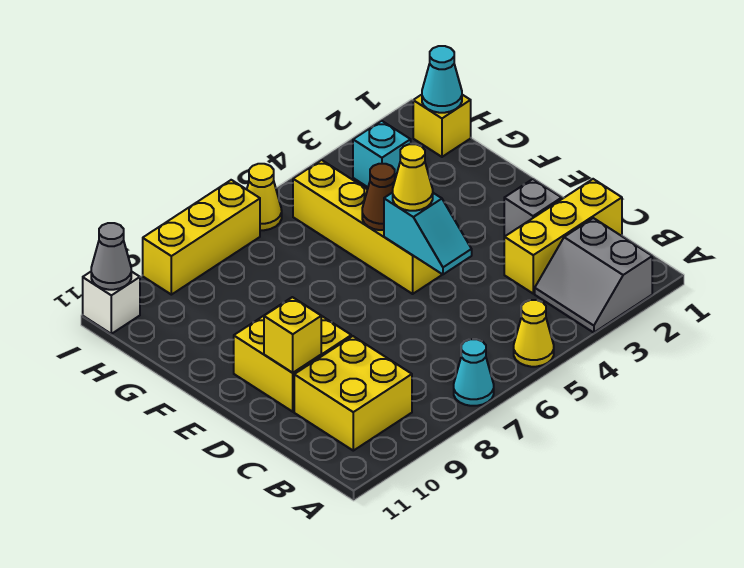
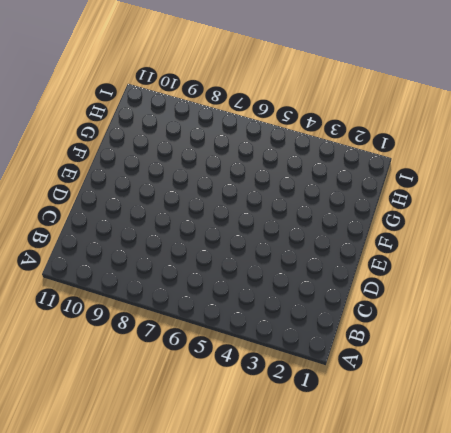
none -> grey 2x2 slope [535,218,652,333]
none -> yellow 1x1 cone [514,300,554,367]
none -> cyan 1x1 cone [454,339,494,406]

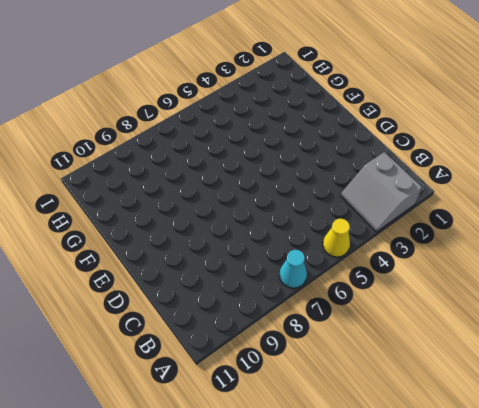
none -> yellow 2x2 brick [294,336,412,451]
none -> yellow 1x3 brick [504,179,622,294]
none -> grey 1x1 brick [504,179,562,236]

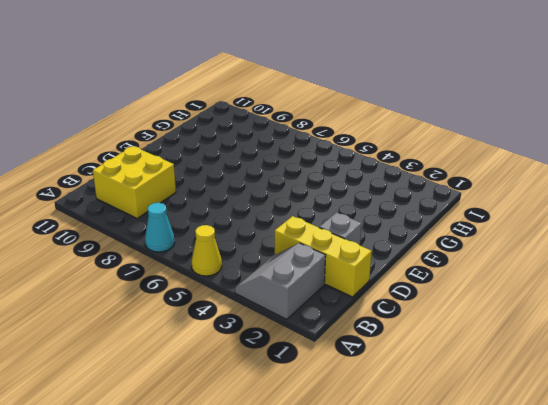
none -> yellow 2x2 brick [234,298,351,412]
none -> yellow 1x4 brick [293,160,441,294]
none -> yellow 1x1 brick [413,95,471,157]

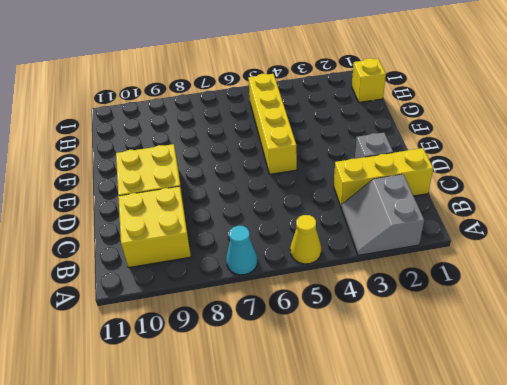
none -> cyan 1x1 brick [353,121,411,187]
none -> yellow 1x1 cone [247,164,282,230]
none -> yellow 1x3 brick [143,180,260,295]

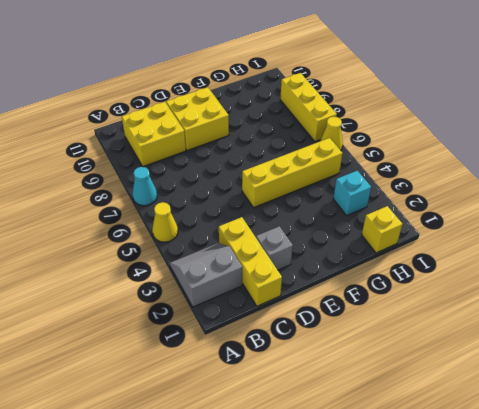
none -> white 1x1 brick [83,271,140,334]
none -> cyan 1x2 slope [384,193,472,274]
none -> yellow 1x1 brick [264,297,321,373]

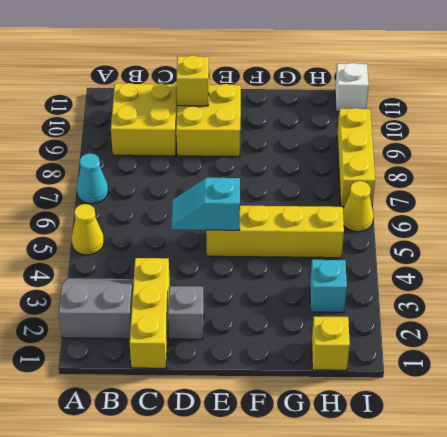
none -> brown 1x1 cone [362,164,395,230]
none -> cyan 1x1 cone [422,46,462,113]
none -> grey 1x1 cone [91,223,131,290]

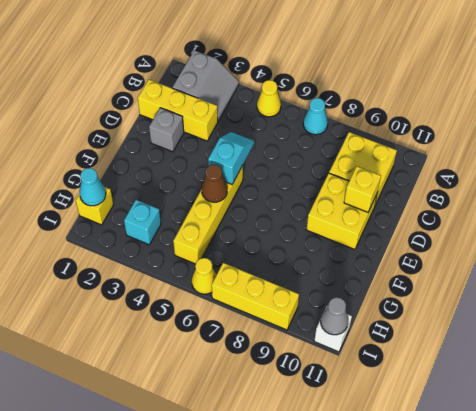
none -> yellow 1x1 cone [393,144,433,211]

